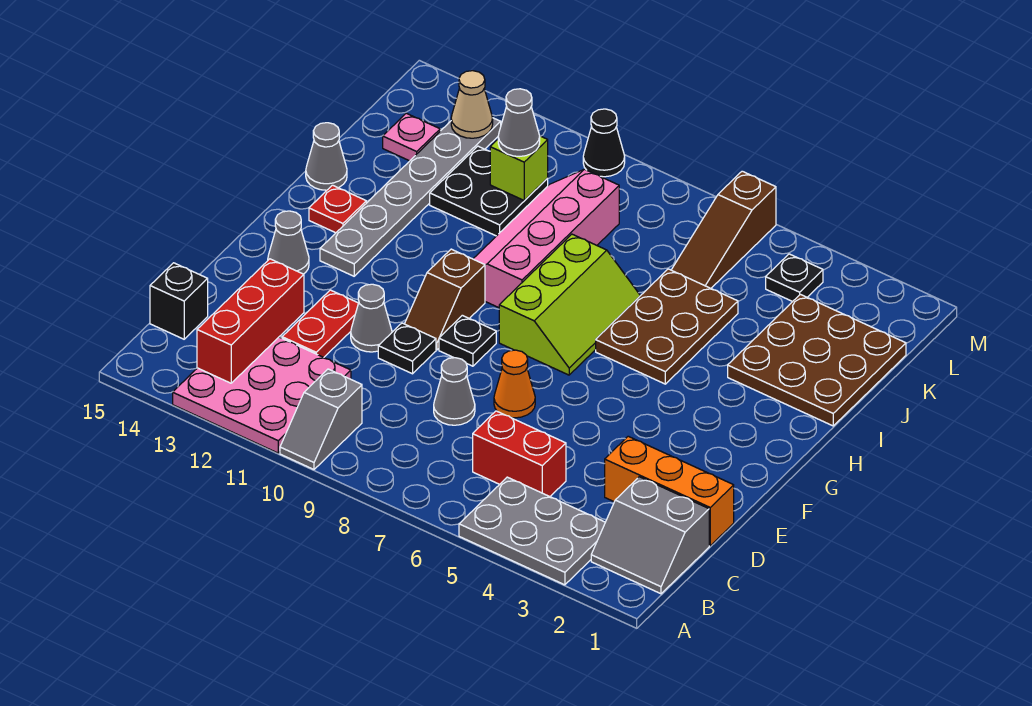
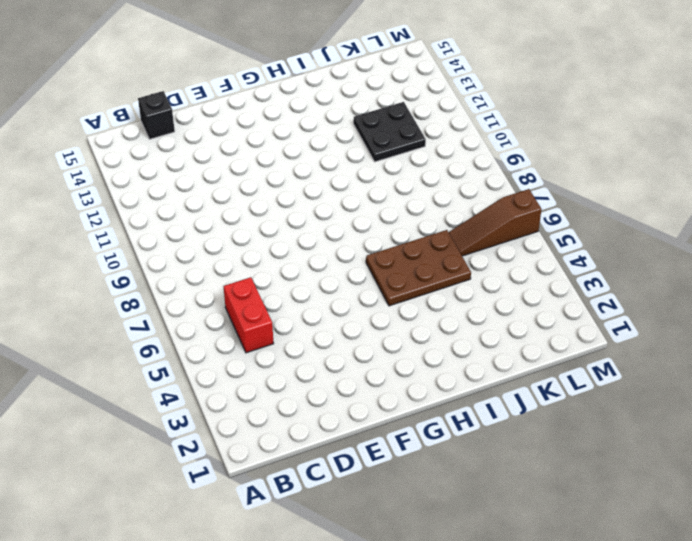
none -> grey 2x3 plate [459,477,605,585]
none -> grey 1x2 slope [280,369,362,469]
none -> pink 3x3 plate [173,337,351,453]
none -> grey 2x2 slope [591,477,709,594]

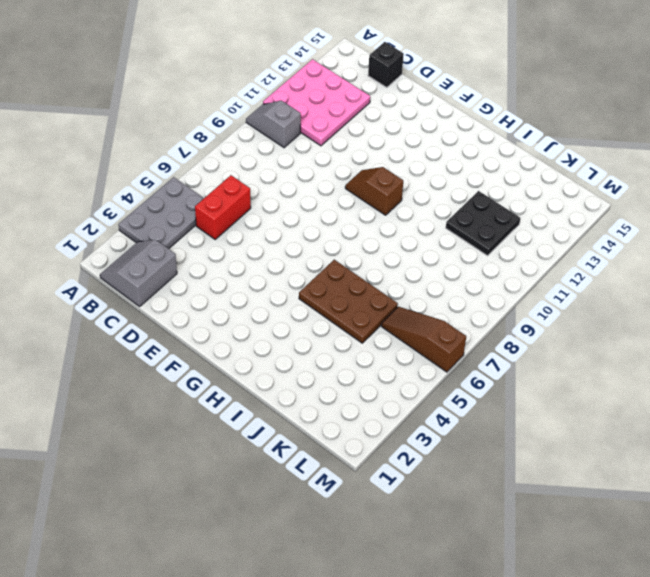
none -> orange 1x3 brick [605,436,734,546]
none -> grey 1x1 cone [434,358,475,425]
none -> red 1x2 plate [282,290,358,357]
none -> orange 1x1 cone [494,350,535,418]

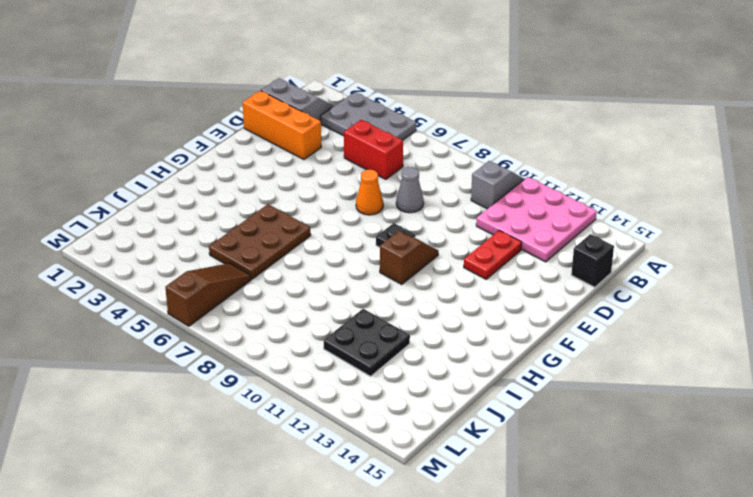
none -> black 1x1 plate [378,323,436,374]
none -> grey 1x1 cone [351,284,392,352]
none -> grey 1x1 cone [268,211,309,274]
none -> lime 2x3 slope [499,234,640,375]

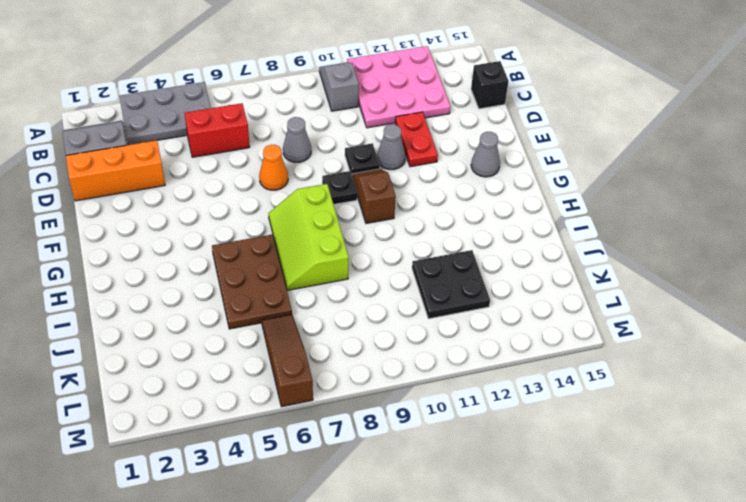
none -> grey 1x6 plate [320,118,501,276]
none -> pink 2x4 slope [473,169,619,308]
none -> red 1x1 plate [309,185,366,233]
none -> brown 3x3 plate [728,294,906,426]

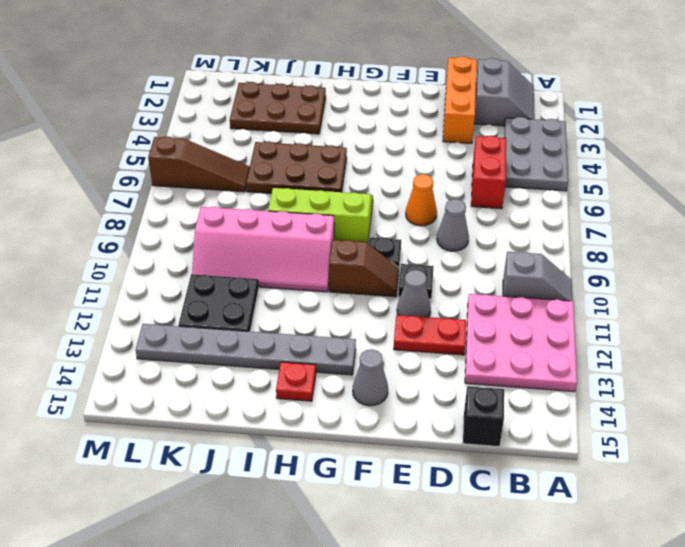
brown 2x3 plate [230,82,326,134] -> brown 3x3 plate [728,294,906,426]
none -> grey 1x1 cone [306,123,347,190]
none -> pink 1x1 plate [383,113,440,161]
none -> black 1x1 plate [766,254,823,302]
none -> black 1x1 cone [583,109,625,177]

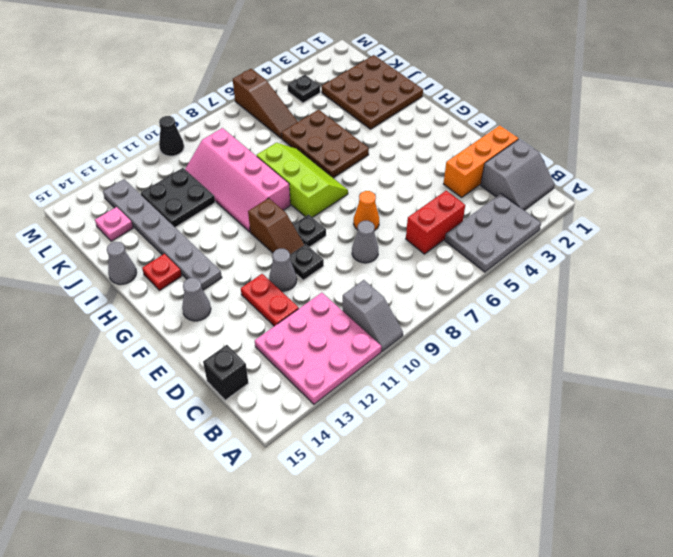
none -> red 1x3 brick [197,259,304,383]
none -> lime 1x1 brick [490,136,548,200]
none -> tan 1x1 cone [451,71,493,138]
none -> grey 1x1 cone [498,89,540,156]

